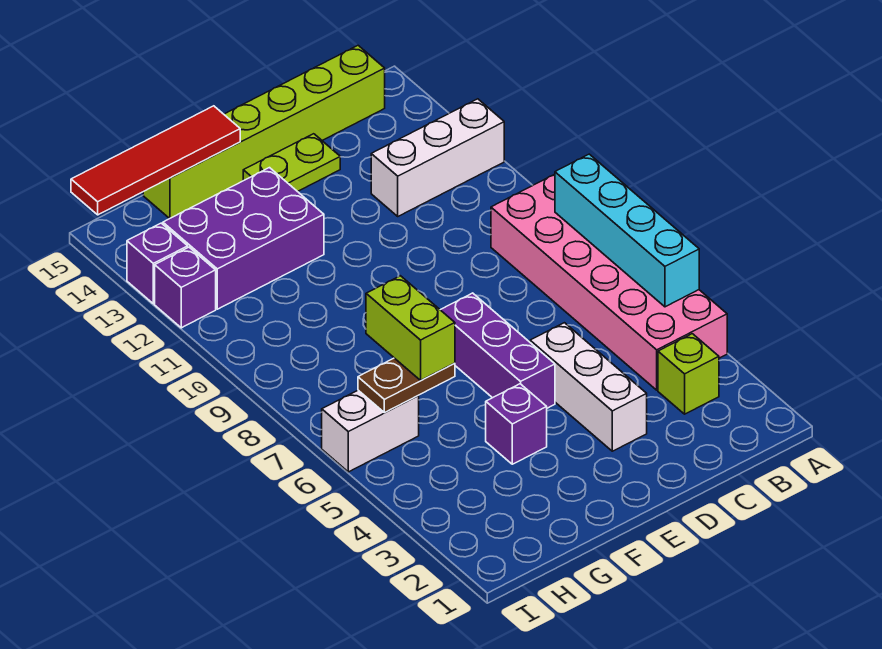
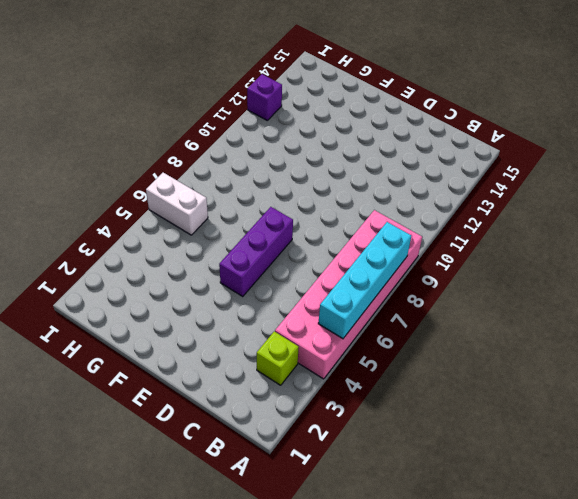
none -> white 1x3 brick [371,99,504,216]
none -> lime 1x6 brick [143,46,385,219]
none -> white 1x3 brick [530,323,647,451]

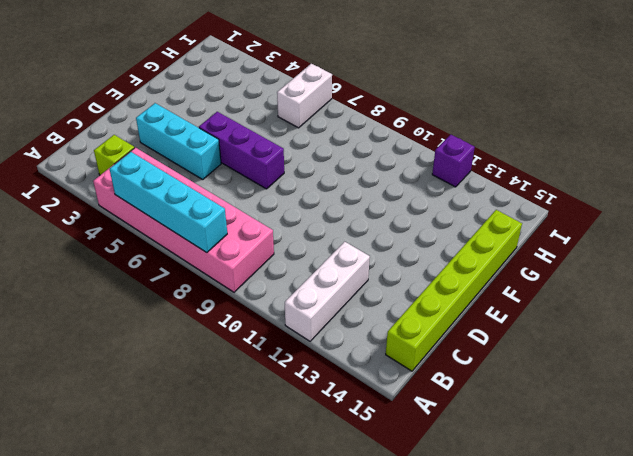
cyan 1x3 brick [136,103,221,179] -> white 1x3 brick [530,323,647,451]
none -> lime 1x2 plate [243,134,340,192]
none -> purple 1x1 brick [486,384,547,464]
none -> purple 2x3 brick [163,168,324,309]

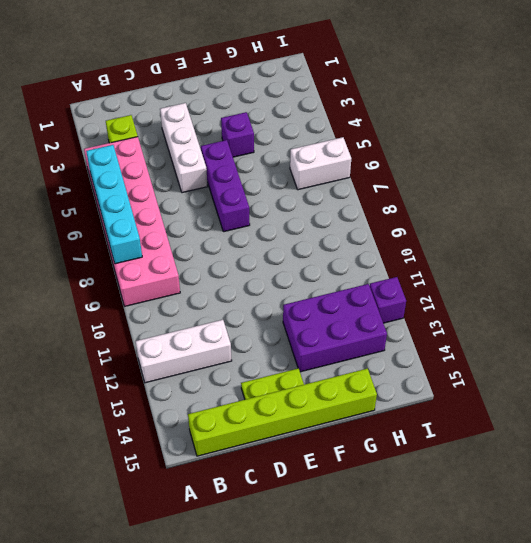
none -> purple 1x1 brick [127,223,188,304]
none -> red 1x4 tile [71,106,240,215]
none -> brown 1x2 plate [358,358,455,413]

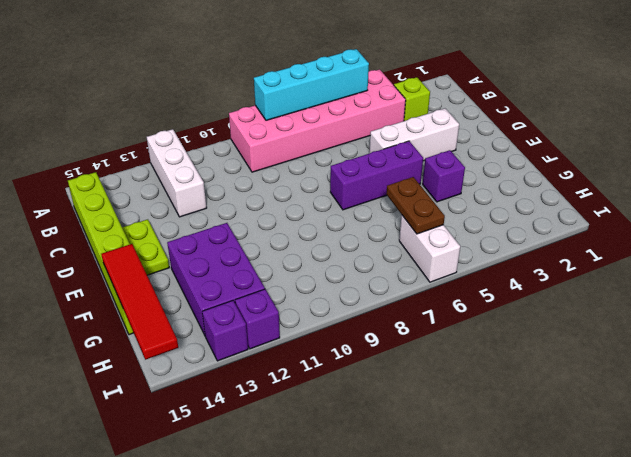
none -> lime 1x2 brick [366,276,455,380]

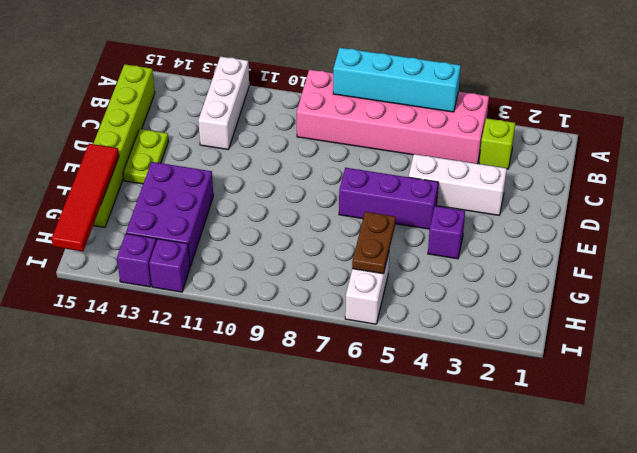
none -> lime 1x2 brick [366,276,455,380]

